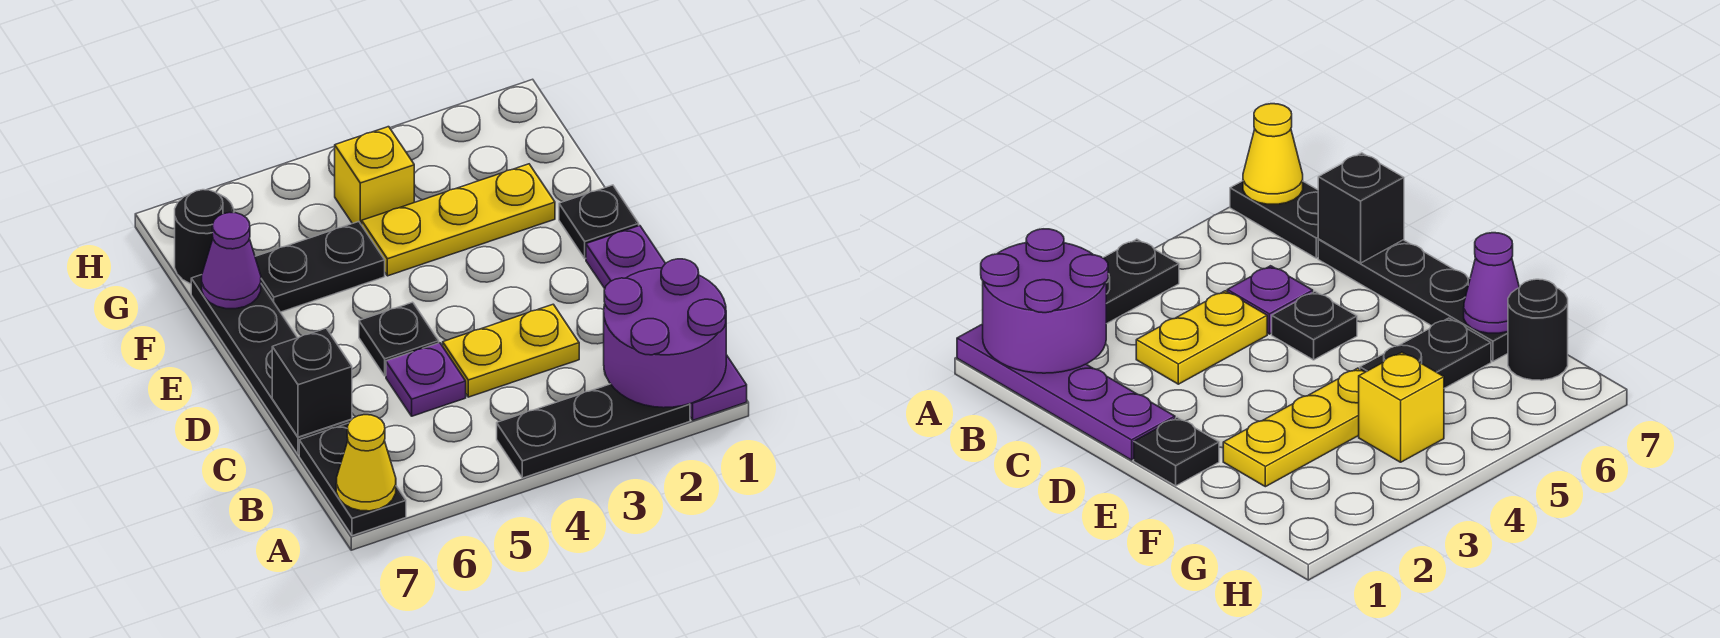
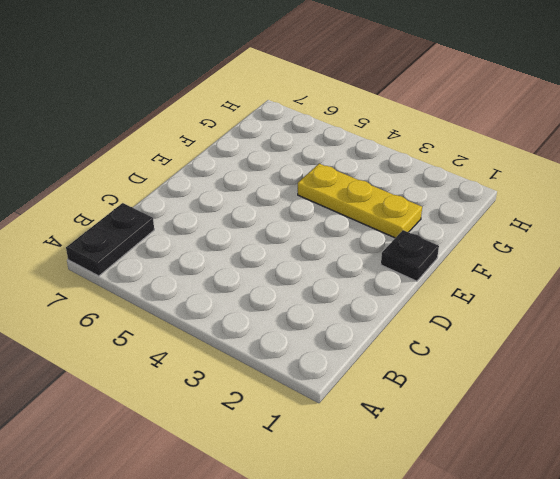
none -> purple 1x4 plate [586,226,747,420]
none -> black 1x3 plate [497,384,690,478]
none -> yellow 1x2 plate [443,304,579,397]

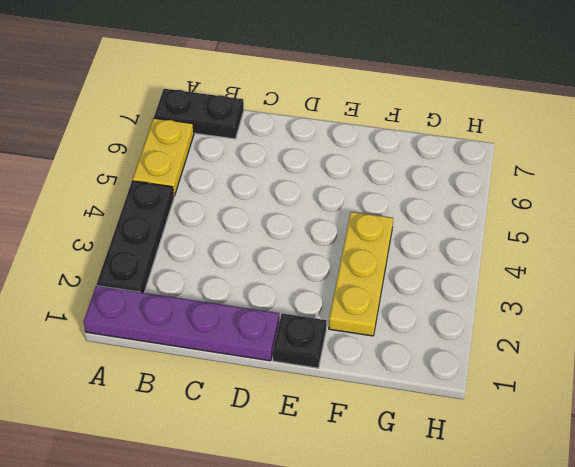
yellow 1x2 plate [133,118,194,196] -> yellow 1x2 plate moved to [443,304,579,397]
none -> purple 1x1 plate [386,343,466,416]
none -> black 1x4 plate [191,275,352,455]
none -> black 1x1 plate [359,302,439,376]

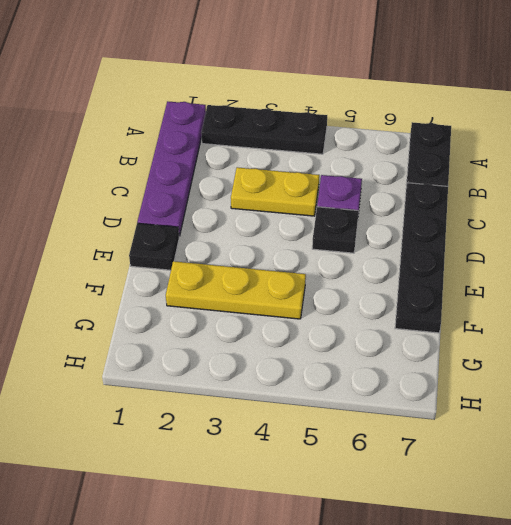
none -> black 1x2 plate [255,222,385,312]
none -> yellow 1x1 brick [335,127,414,225]
none -> black 1x1 round brick [175,190,234,284]

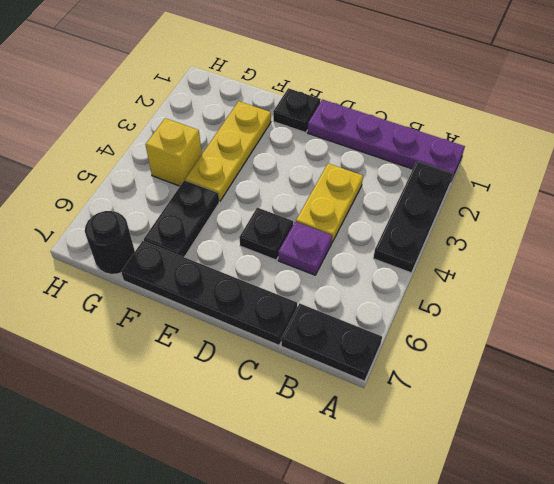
none -> purple 2x2 round brick [604,259,726,408]
none -> yellow 1x1 cone [336,415,396,511]
none -> black 1x1 brick [272,328,352,437]

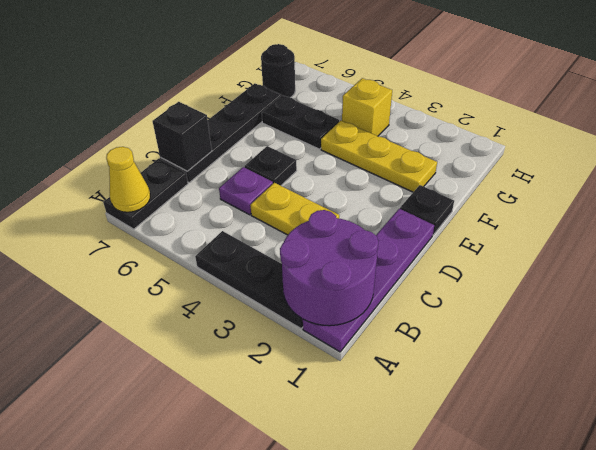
none -> purple 1x1 cone [202,212,261,309]

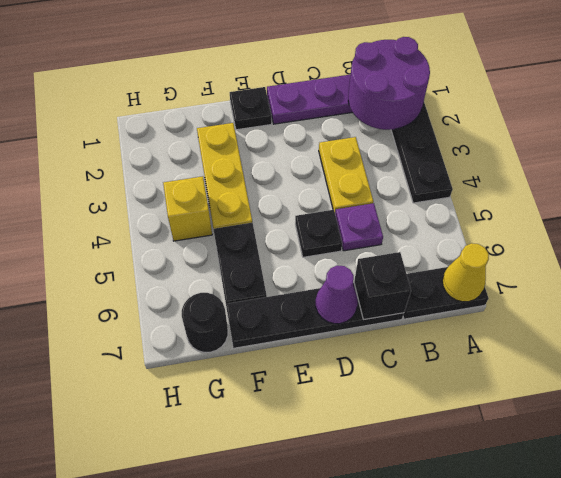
purple 1x1 cone [316,265,358,324] -> purple 1x1 cone moved to [202,212,261,309]

